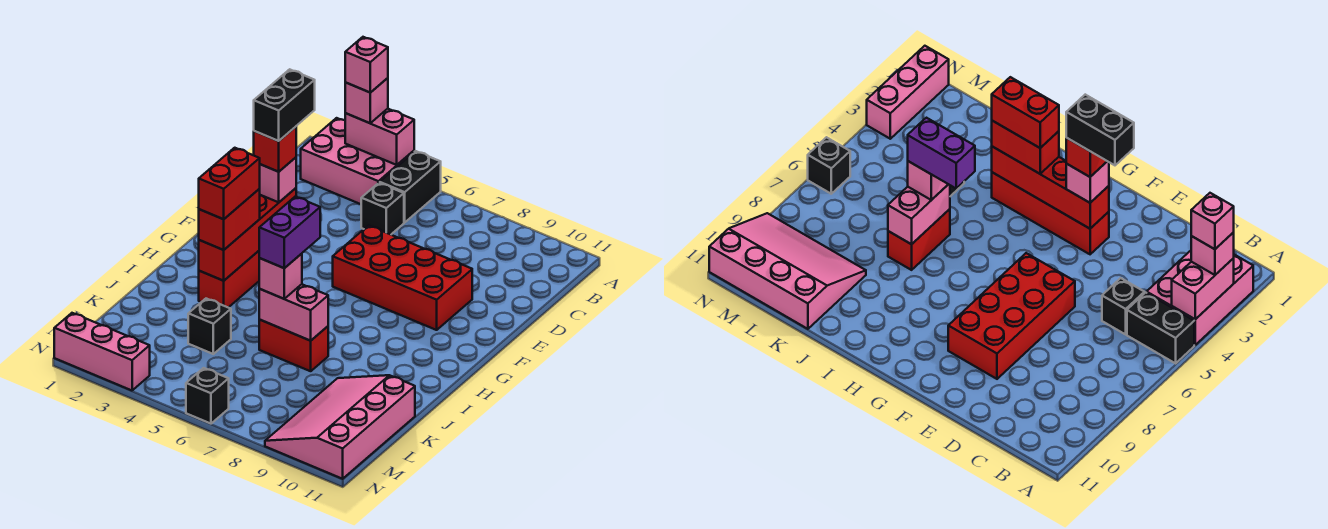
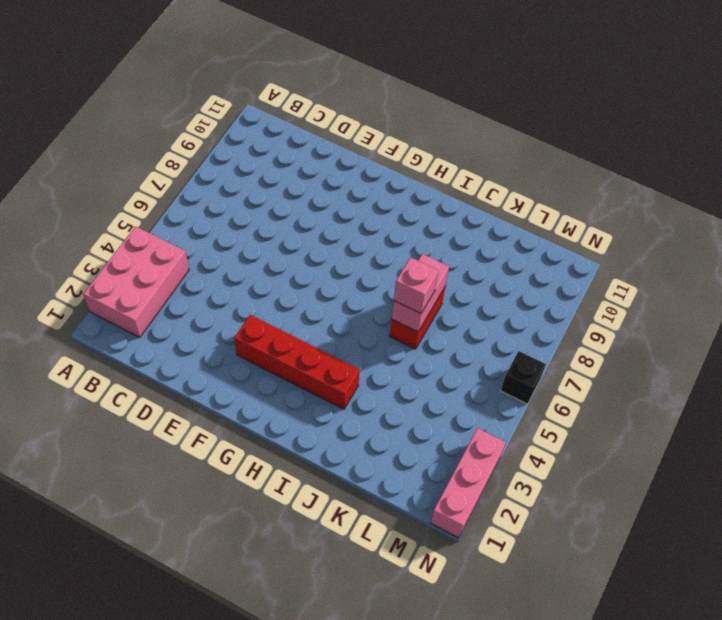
none -> black 1x2 brick [380,151,441,223]
none -> black 1x1 brick [361,183,404,235]
none -> red 2x4 brick [333,225,472,330]

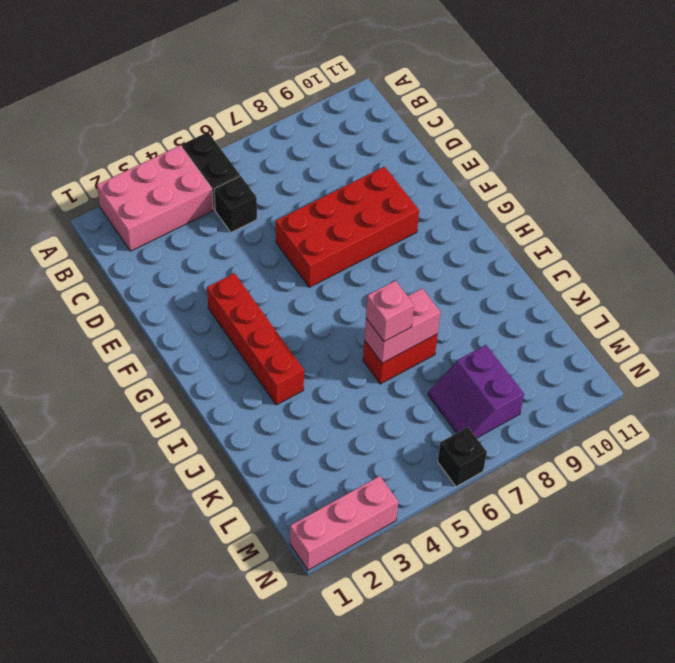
purple 2x2 slope [428,345,524,438] -> none
none -> black 1x1 brick [188,299,231,354]
none -> pink 3x4 slope [265,375,415,479]
none -> pink 1x2 brick [345,109,414,165]

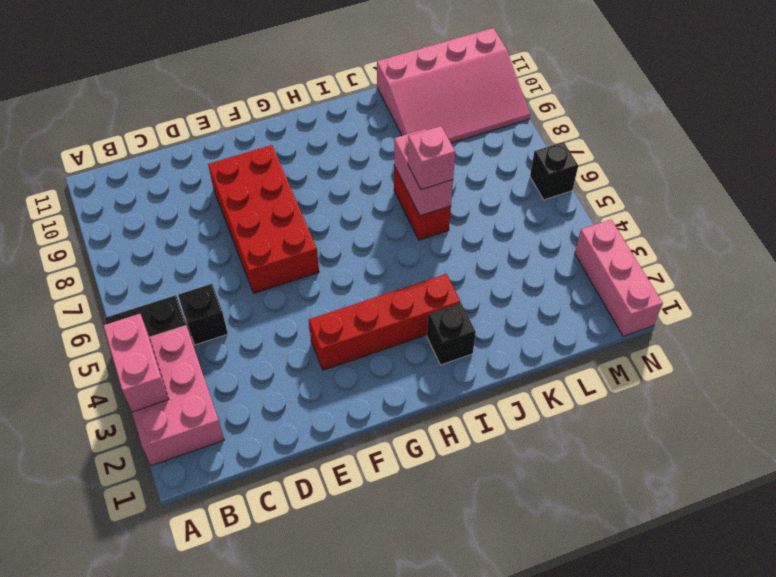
black 1x1 brick [427,303,476,365] -> black 1x1 brick moved to [188,299,231,354]
none -> red 1x4 brick [199,188,296,281]
none -> pink 1x1 brick [345,78,388,123]
none -> pink 1x1 brick [260,157,296,202]

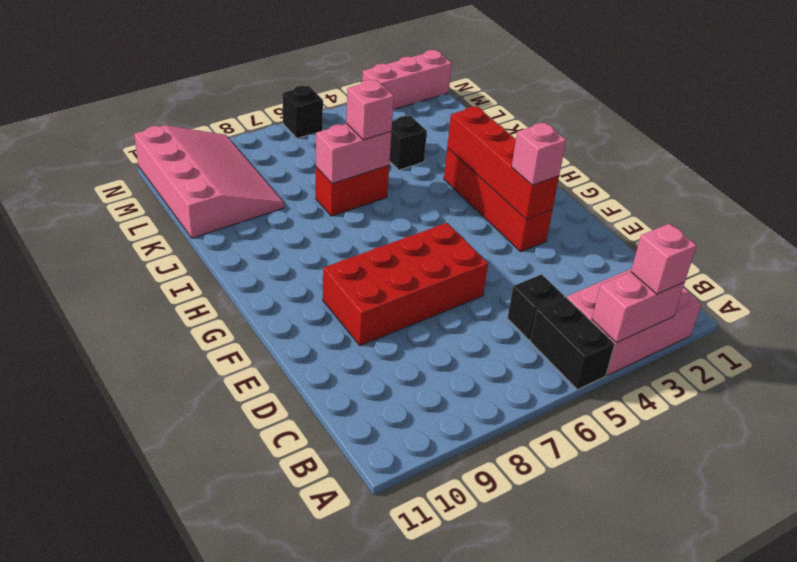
none -> red 1x2 brick [199,189,260,250]
none -> pink 1x1 brick [345,37,388,93]
none -> red 1x1 brick [254,127,296,172]

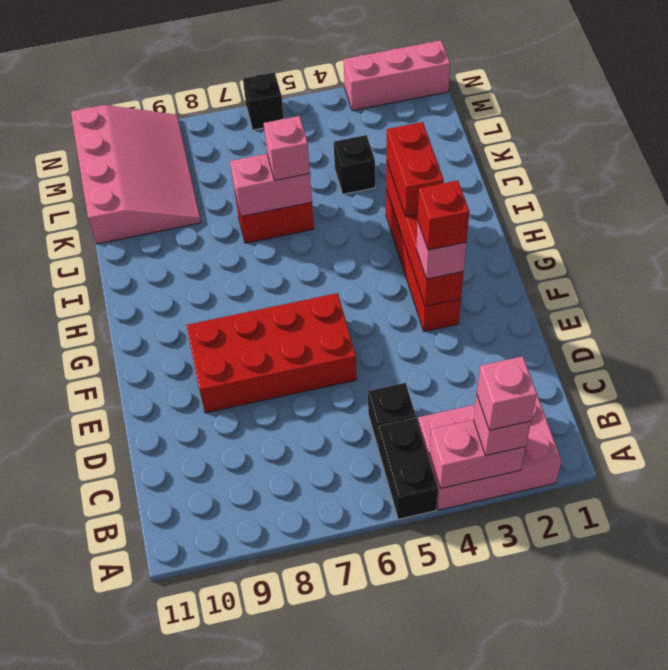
none -> red 1x2 brick [199,148,260,219]
none -> purple 1x2 brick [259,197,320,268]
none -> black 1x2 brick [254,69,315,141]

